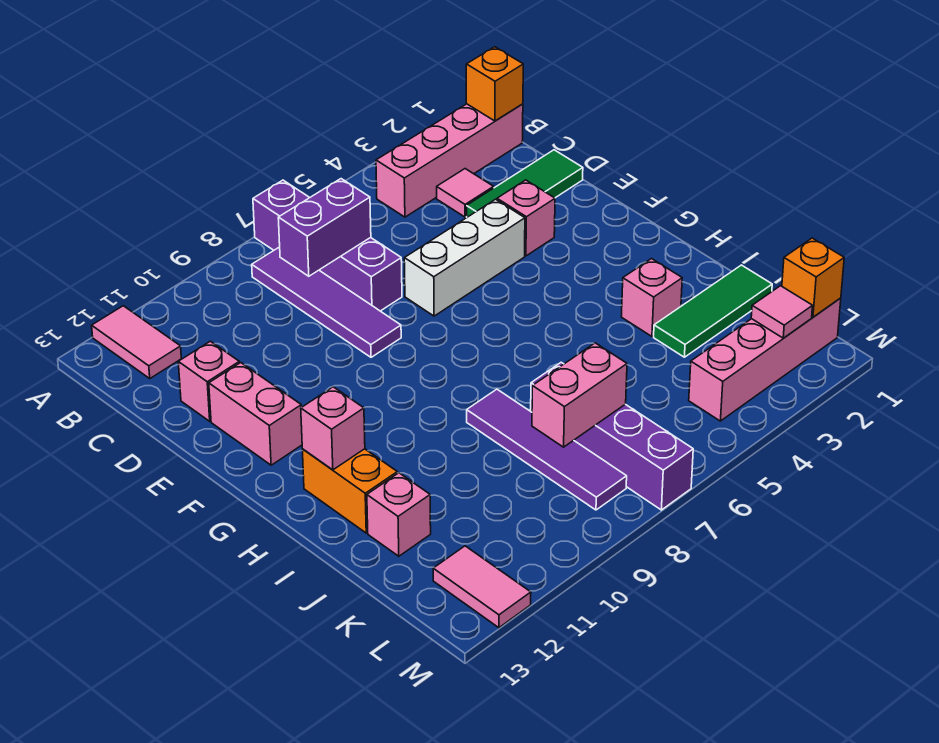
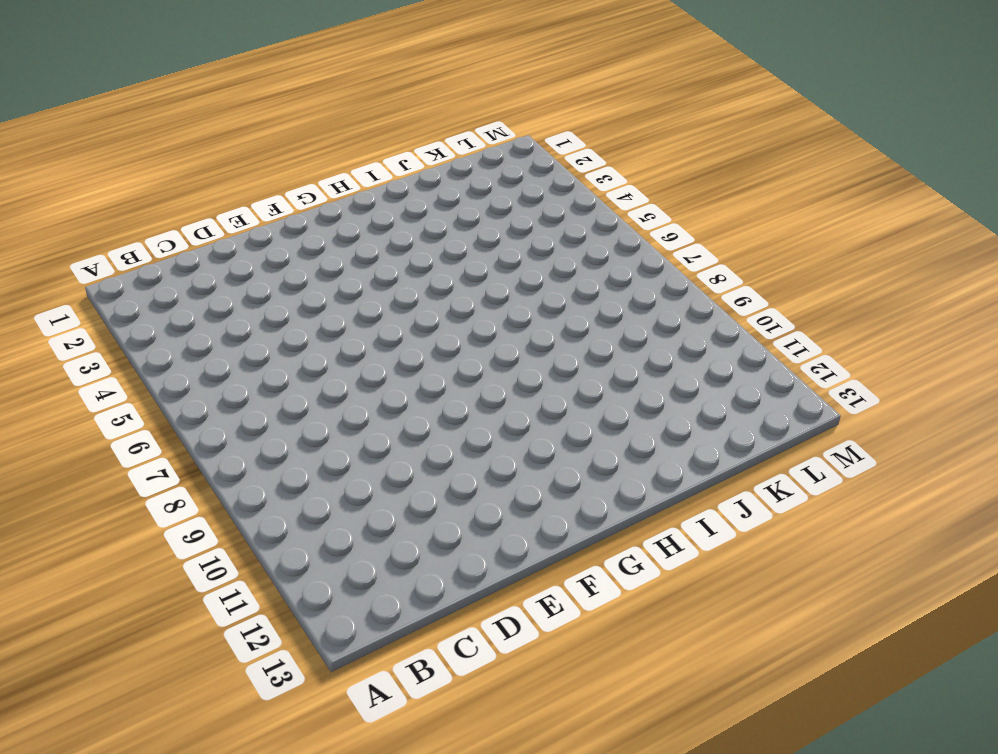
none -> purple 1x4 brick [253,180,402,311]
none -> pink 1x2 tile [92,306,181,378]
none -> pink 1x4 brick [376,104,523,217]

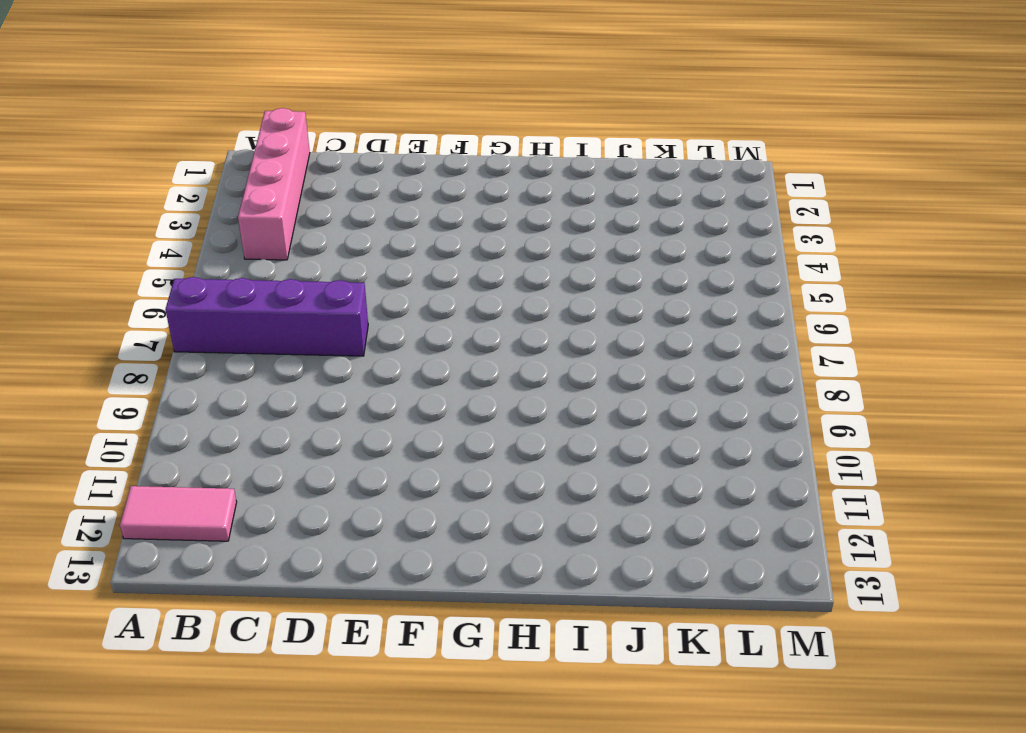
none -> purple 1x4 tile [252,247,401,357]
none -> pink 1x1 tile [437,169,494,217]
none -> green 1x3 tile [467,150,583,217]

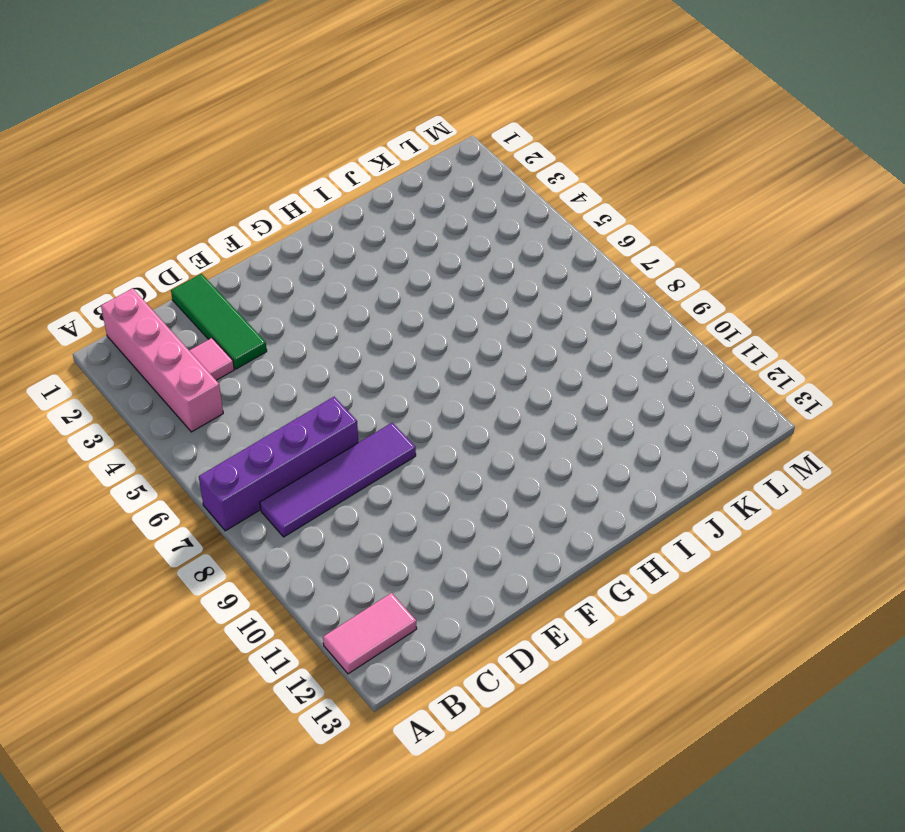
none -> pink 1x1 brick [178,341,239,421]
none -> pink 1x1 brick [497,180,555,256]
none -> white 1x3 brick [404,199,525,316]

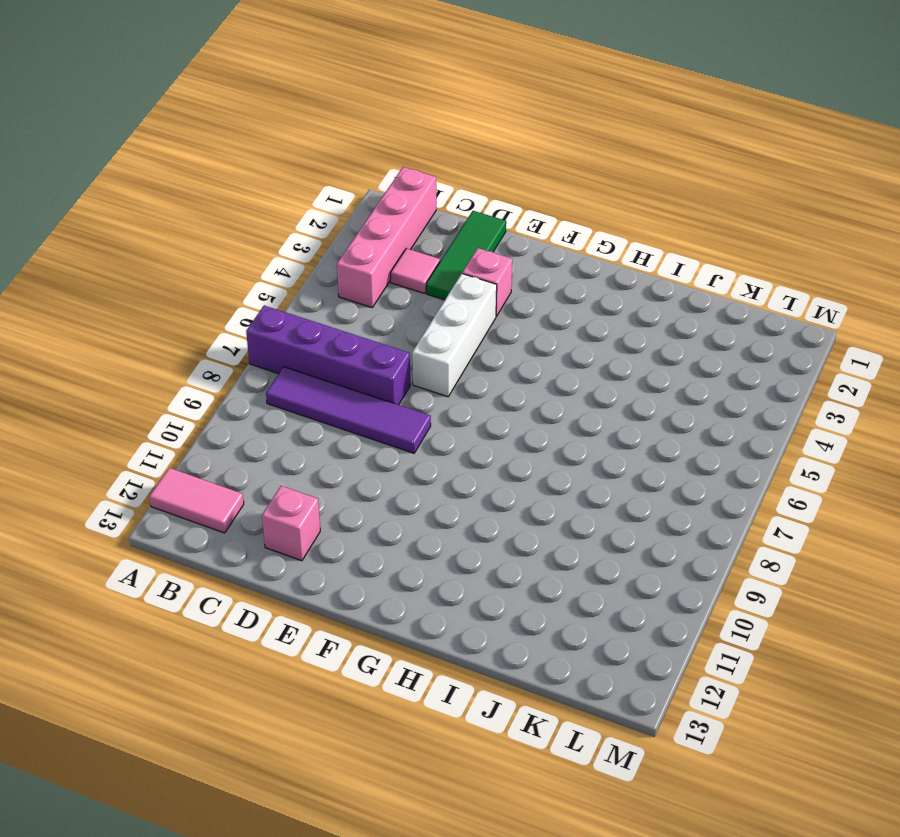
none -> pink 1x2 brick [209,363,302,465]
none -> orange 1x2 brick [302,449,397,533]
none -> pink 1x1 brick [621,259,682,336]

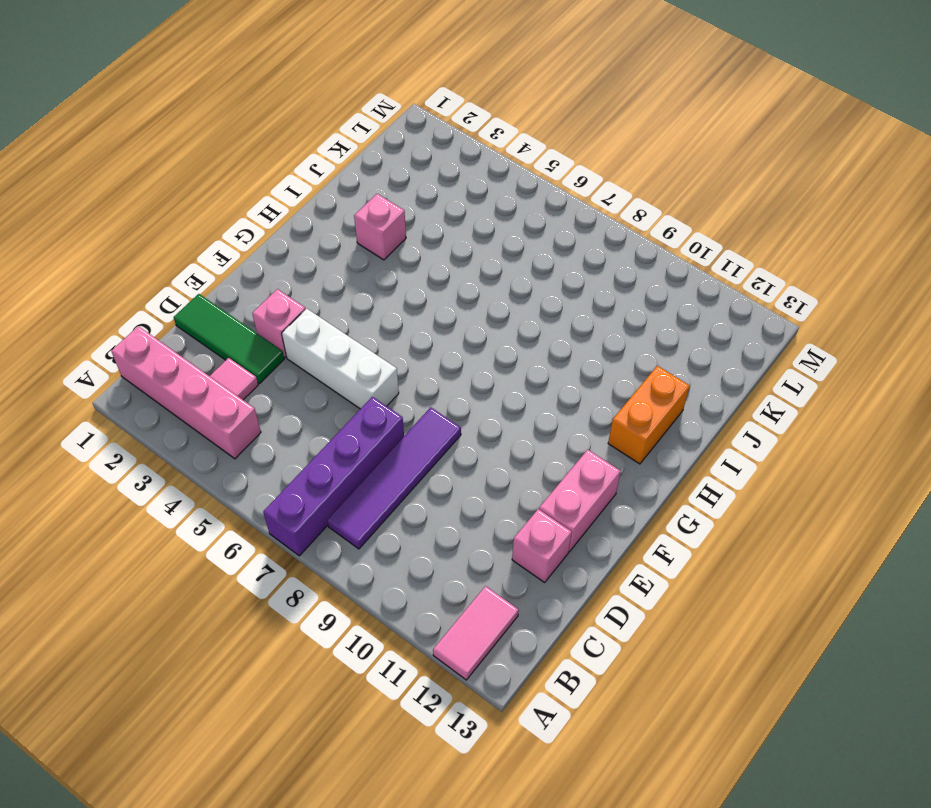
none -> purple 1x4 tile [467,389,627,510]
none -> green 1x3 tile [654,265,772,357]
none -> purple 1x4 brick [531,362,693,510]

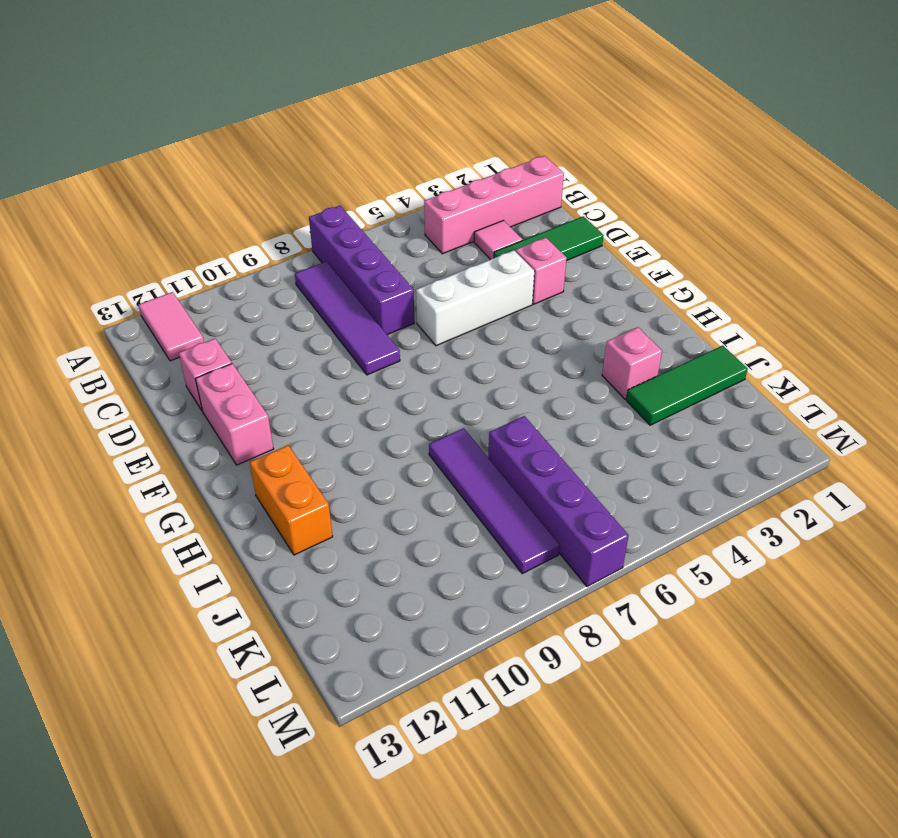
none -> pink 1x1 brick [367,473,431,556]
none -> pink 1x4 brick [689,298,841,421]
none -> pink 1x2 tile [433,546,531,628]

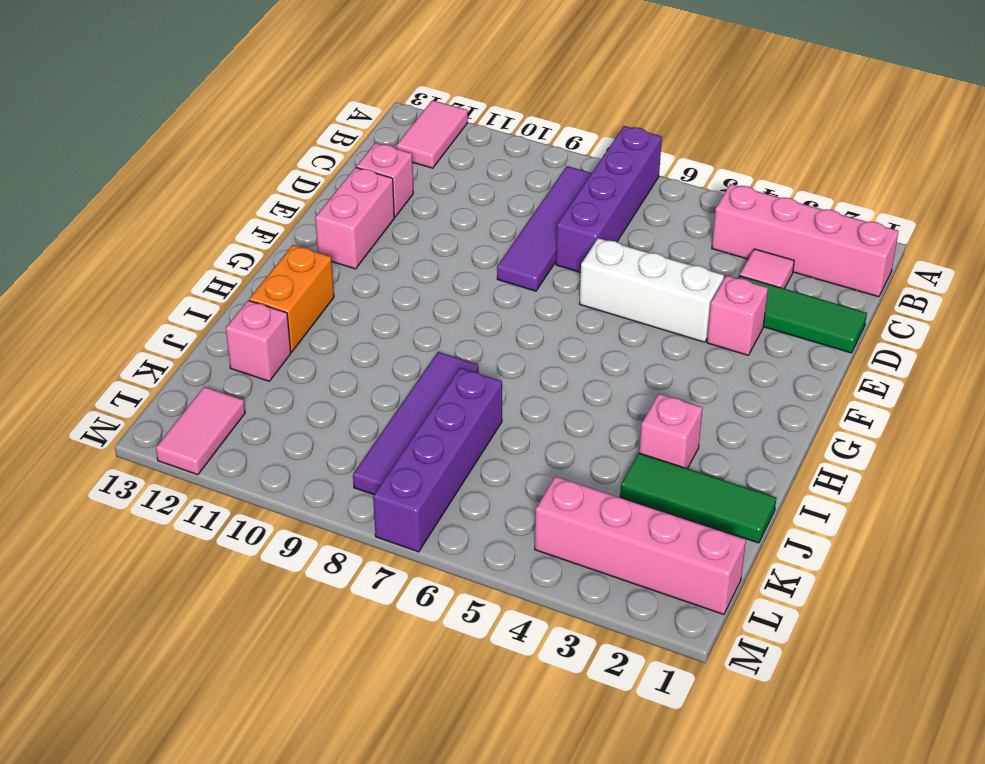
none -> orange 1x1 brick [466,47,523,121]
none -> purple 1x2 brick [278,179,371,276]
none -> pink 1x1 brick [301,387,365,470]

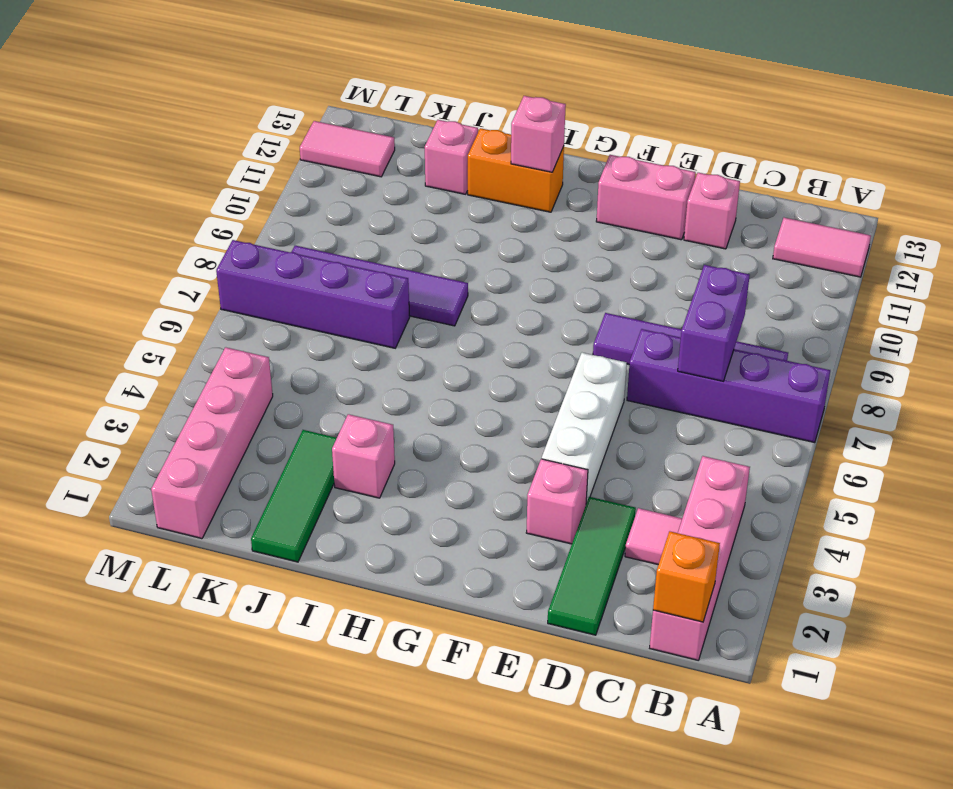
none -> pink 1x2 brick [532,343,627,447]
none -> orange 1x1 brick [782,238,844,317]
none -> pink 1x1 tile [751,286,813,338]

